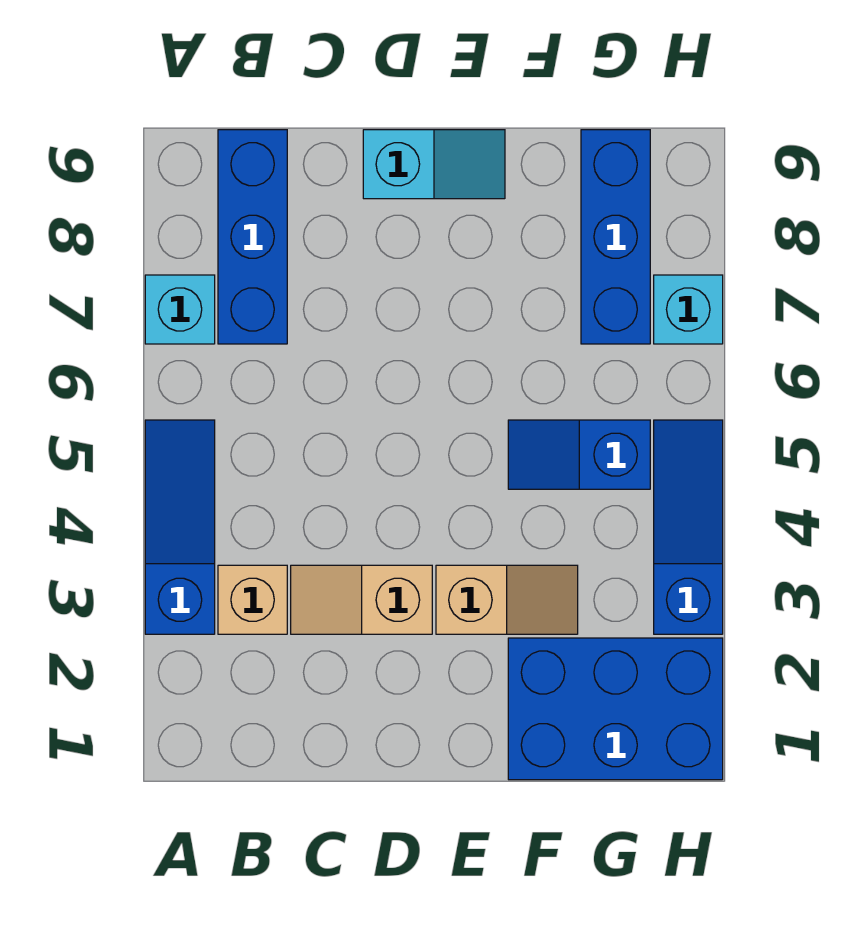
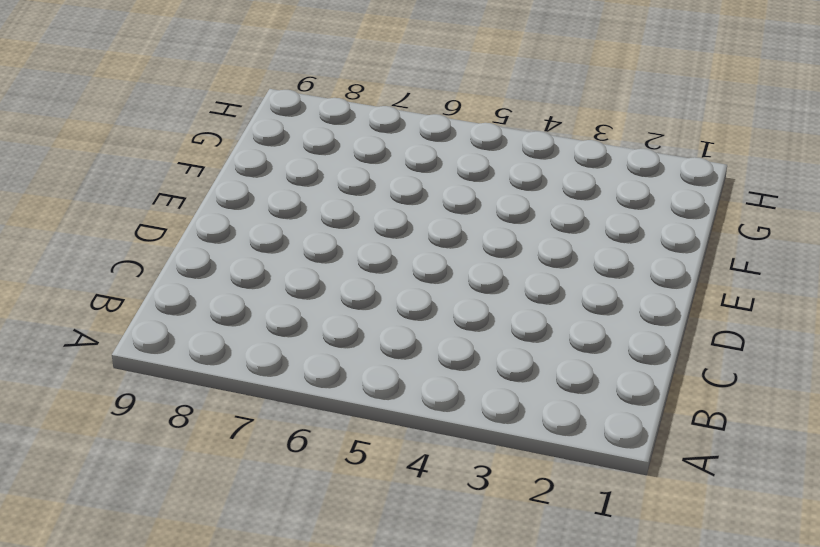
none -> blue 1x3 slope [145,420,215,634]
none -> cyan 1x1 brick [145,275,215,344]
none -> tan 1x1 brick [218,565,287,634]

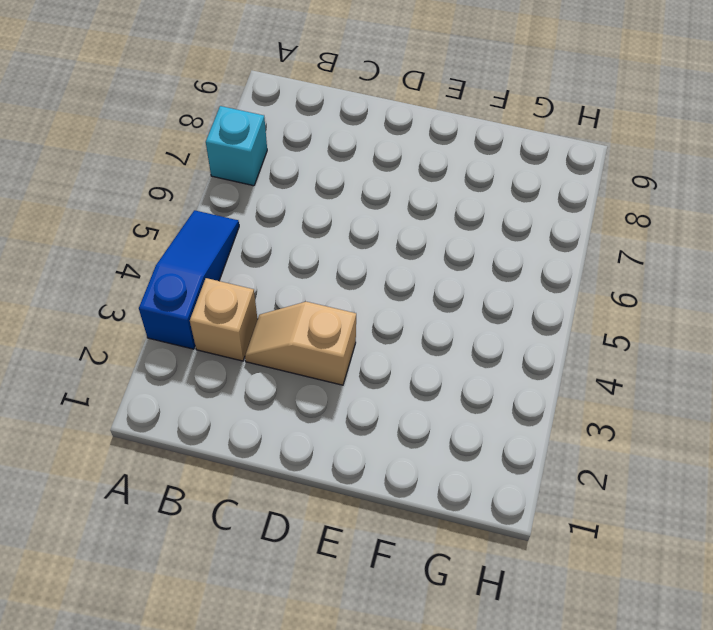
none -> blue 1x3 brick [218,130,287,344]
none -> cyan 1x2 slope [363,130,505,199]
none -> tan 1x2 slope [436,565,578,634]

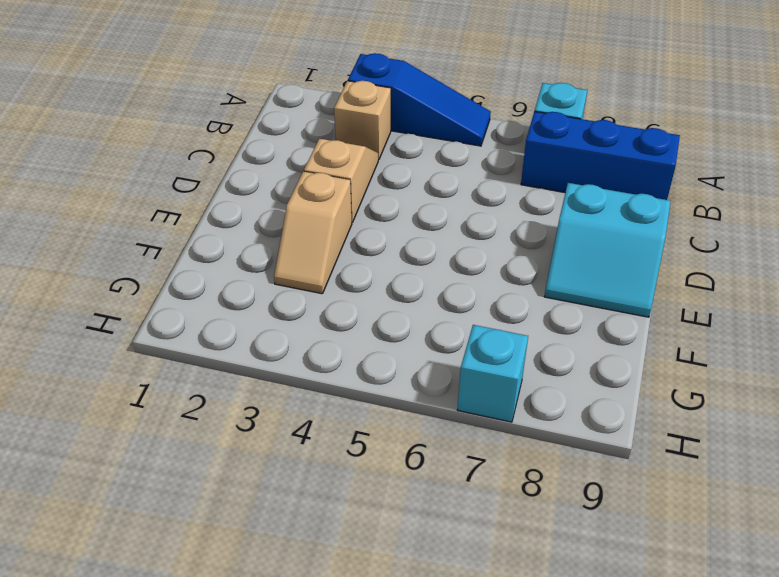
cyan 2x2 slope [544,183,671,317] -> cyan 1x2 slope [363,130,505,199]
none -> blue 2x3 brick [508,638,723,780]
none -> blue 1x2 slope [508,420,650,489]
none -> blue 1x3 brick [581,130,650,344]

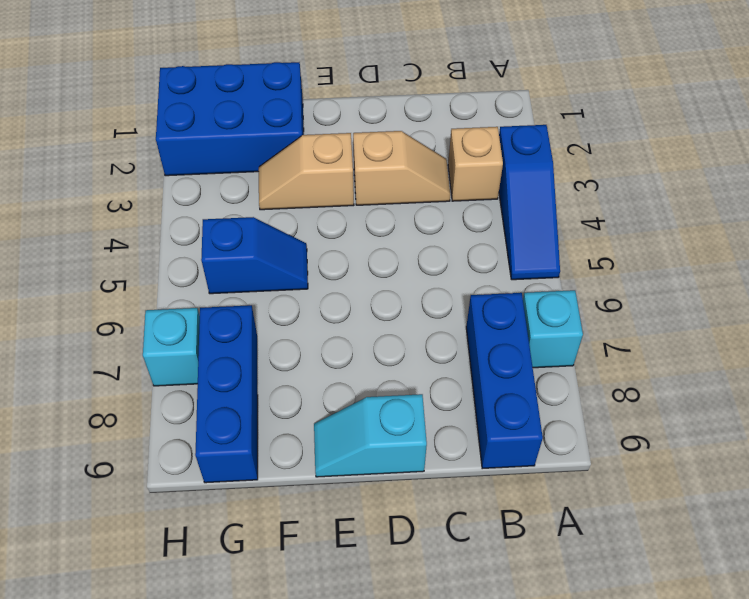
none -> blue 1x3 slope [654,420,723,634]

